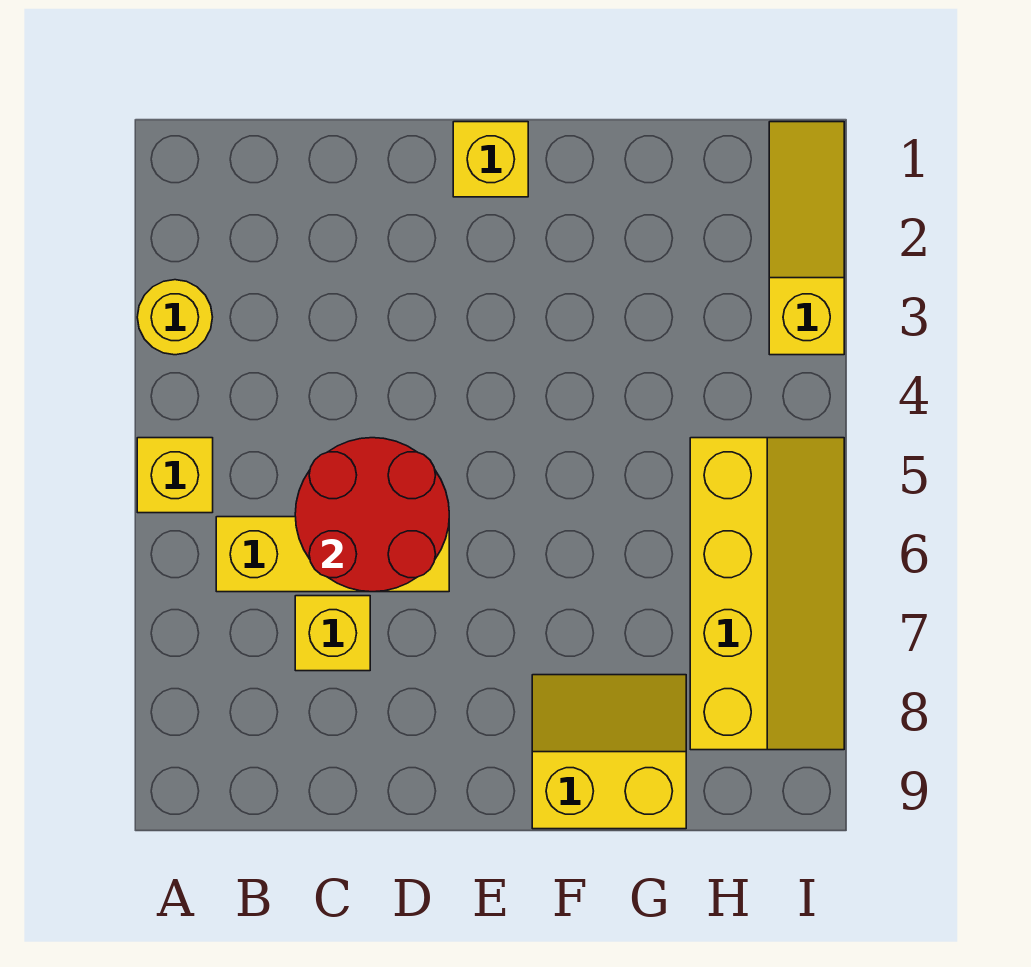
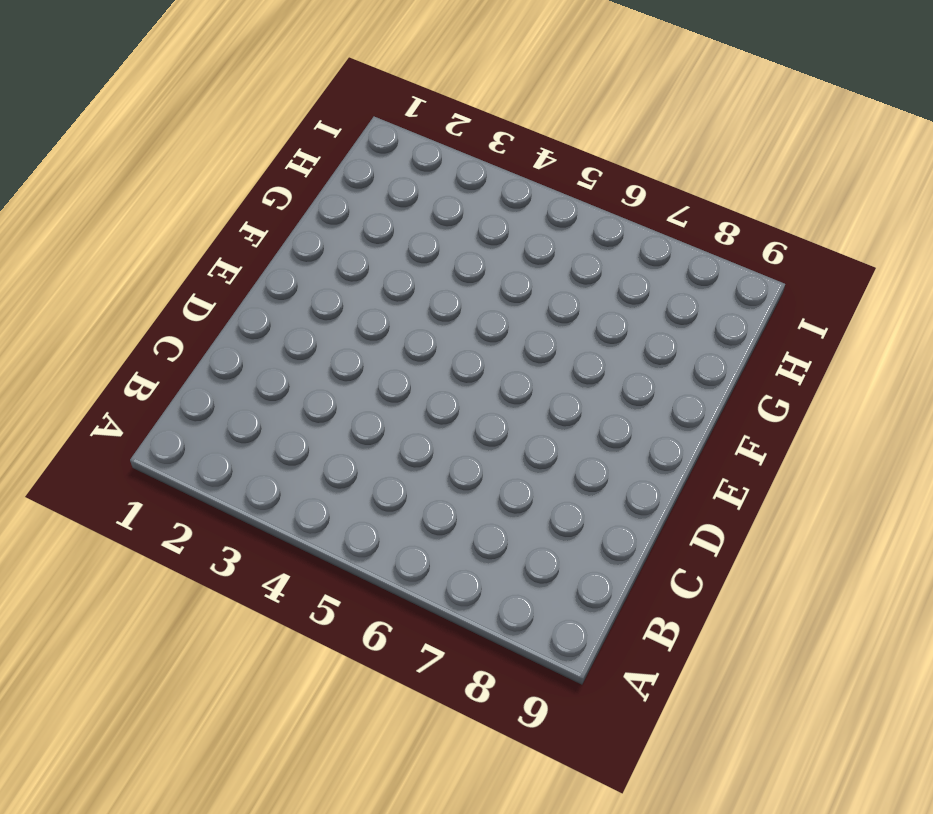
none -> yellow 1x1 round brick [137,280,212,355]
none -> yellow 1x1 brick [137,438,213,513]

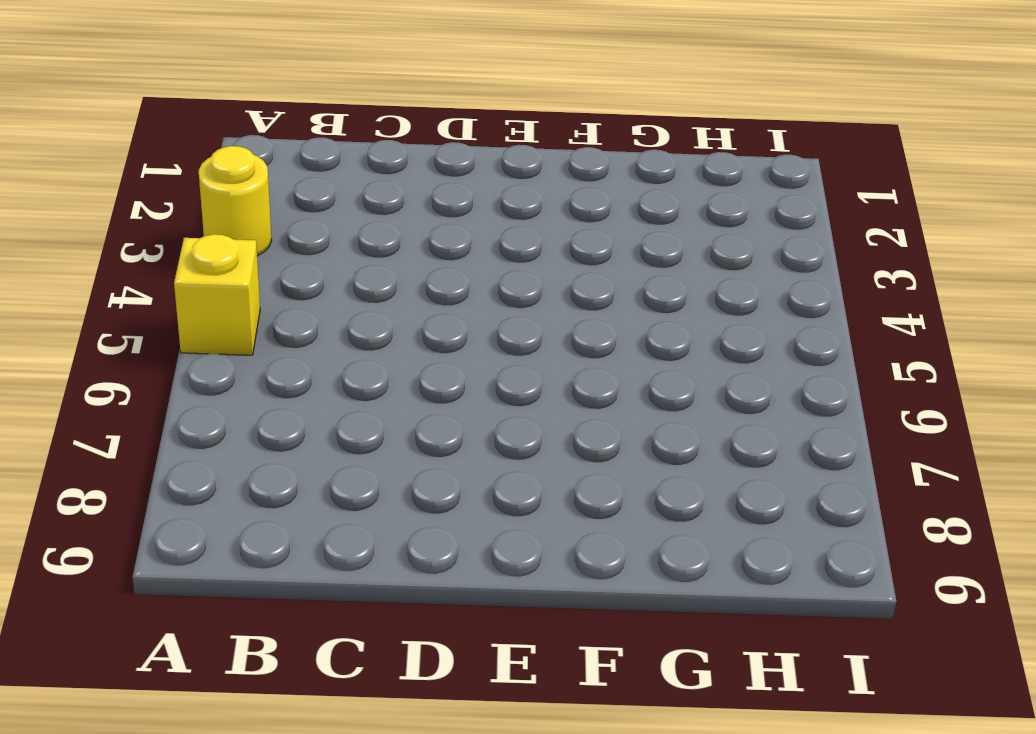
none -> yellow 1x3 brick [216,517,449,592]
none -> yellow 1x1 brick [295,596,370,671]

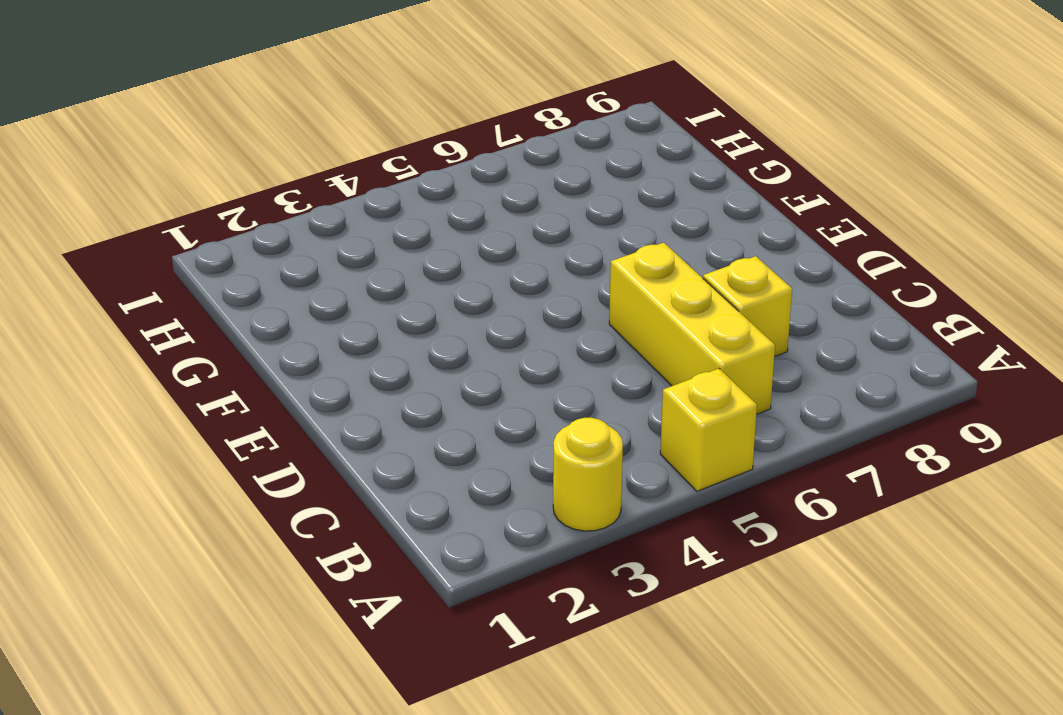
none -> yellow 1x1 brick [453,122,528,197]
none -> yellow 2x2 slope [532,675,686,829]

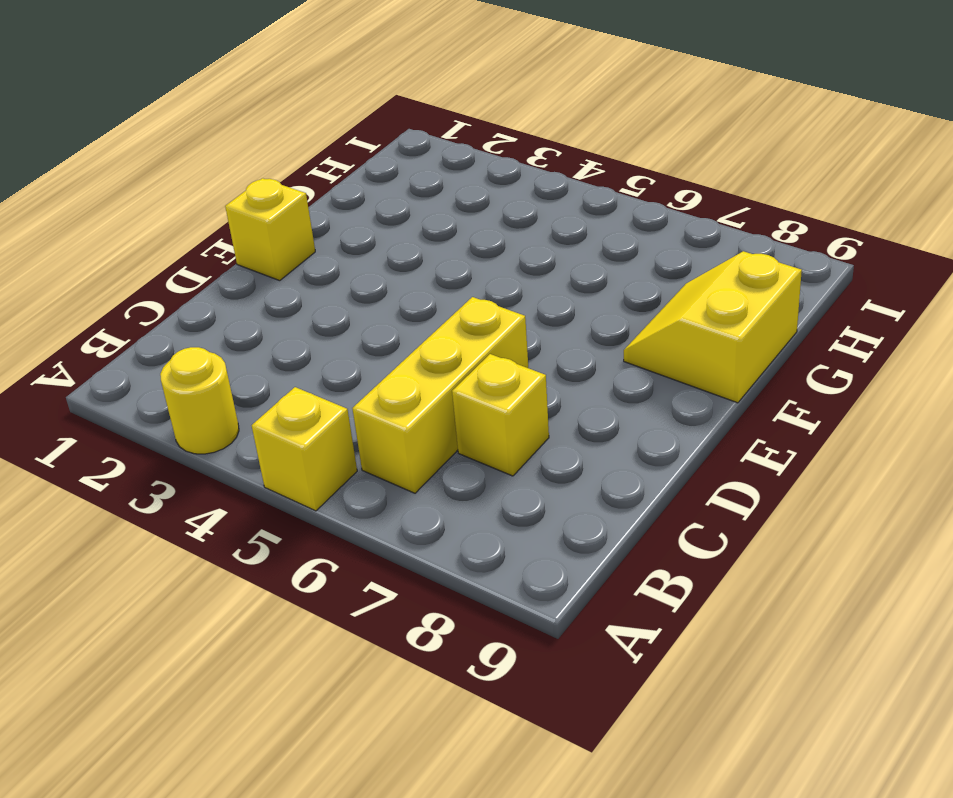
none -> yellow 2x4 slope [690,438,844,750]
none -> yellow 1x3 slope [769,122,844,355]

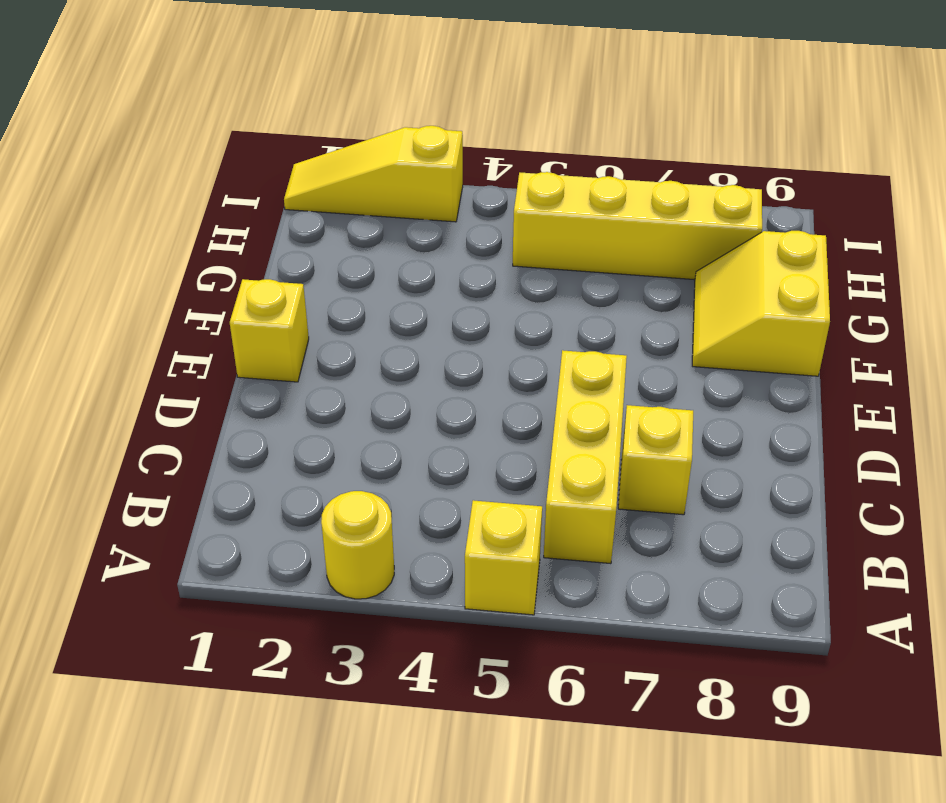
none -> red 2x2 round brick [295,438,449,592]

